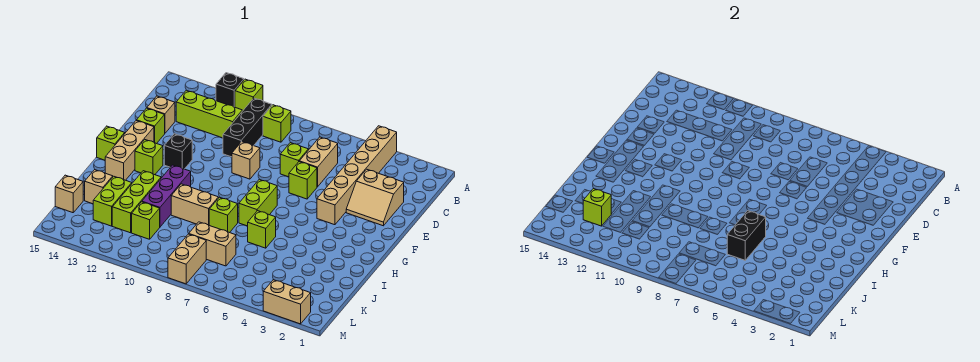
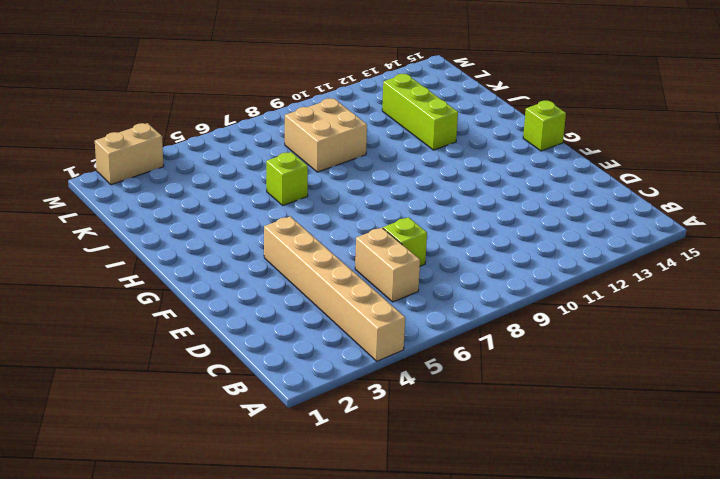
tan 2x2 brick [285,98,367,172] -> tan 1x2 brick [189,222,236,266]
none -> lime 1x1 brick [235,79,263,111]
none -> black 1x1 brick [216,73,244,107]
none -> lime 1x1 brick [263,105,291,142]
none -> black 1x3 brick [223,98,272,157]

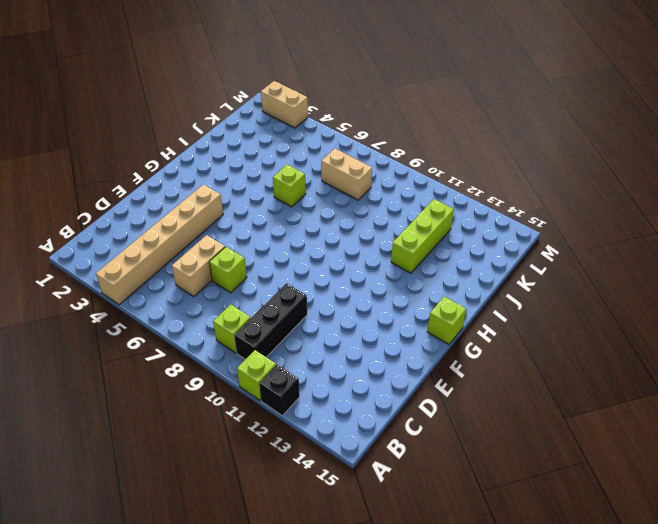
none -> lime 1x3 brick [176,90,242,138]
none -> tan 2x2 slope [346,169,404,226]
none -> tan 1x1 brick [147,96,175,133]
none -> lime 1x1 brick [289,162,317,199]

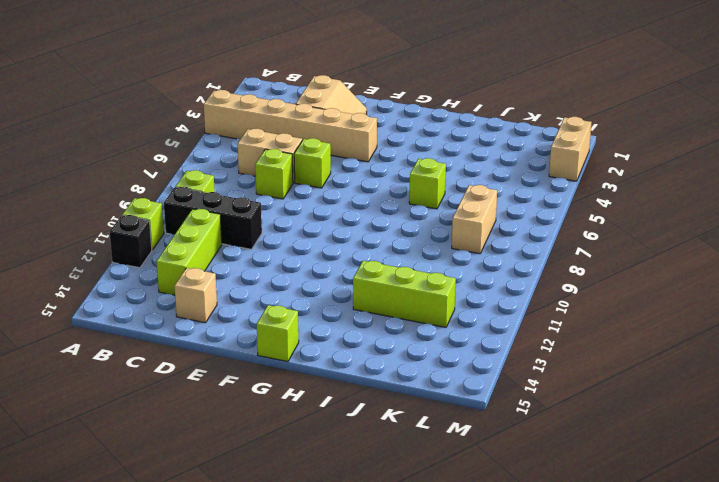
none -> tan 1x1 brick [232,142,260,179]
none -> lime 1x1 brick [136,108,165,144]
none -> black 1x1 brick [164,134,192,169]
none -> tan 1x3 brick [105,121,154,180]

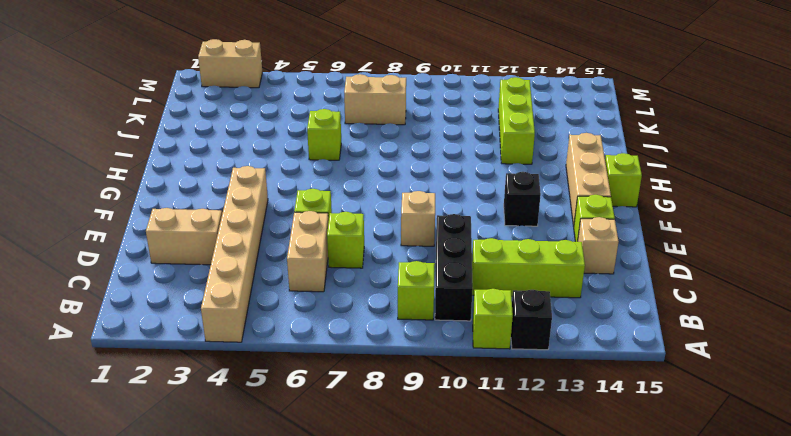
none -> lime 1x2 brick [239,179,277,226]
none -> lime 1x1 brick [135,140,163,175]
none -> purple 1x3 brick [142,165,191,227]
none -> lime 1x1 brick [209,197,238,233]

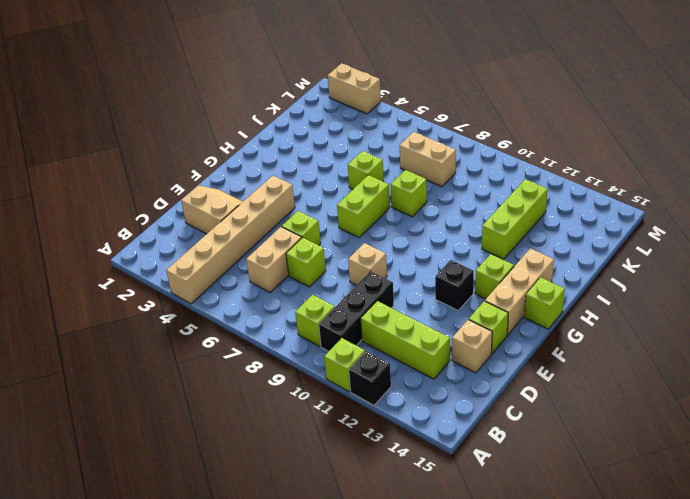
none -> purple 1x3 brick [142,165,191,227]
none -> tan 1x2 brick [171,184,218,225]
none -> lime 1x2 brick [93,176,132,226]
none -> tan 1x1 brick [85,170,113,204]

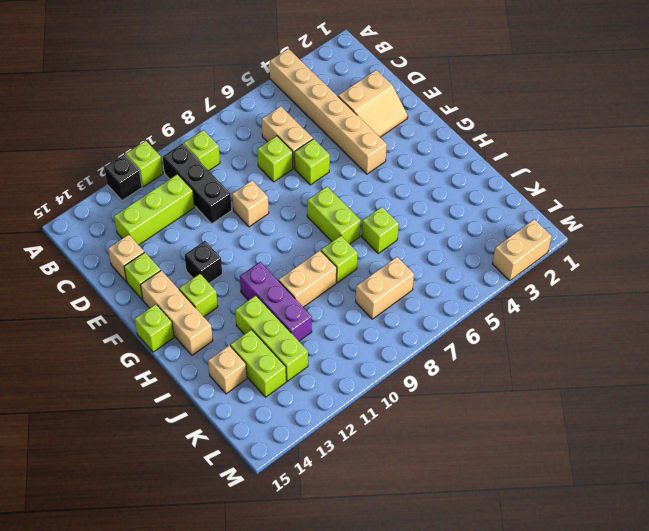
none -> lime 1x1 brick [132,202,160,239]
none -> tan 1x1 brick [55,175,83,213]
none -> tan 1x2 brick [168,234,206,284]
none -> black 1x2 brick [727,211,766,260]

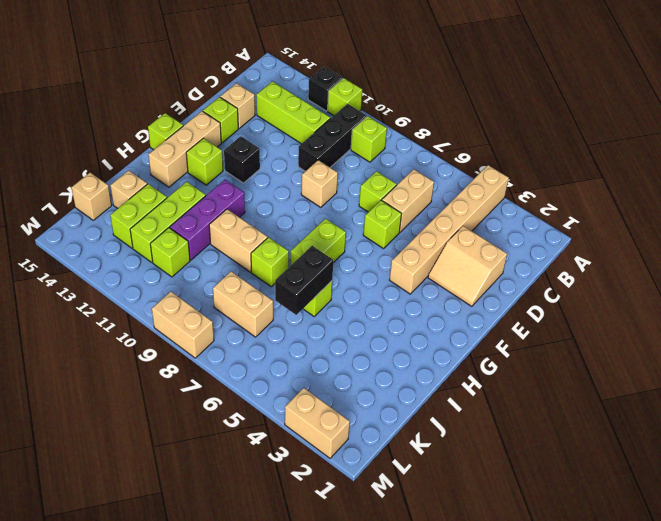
tan 1x2 brick [152,292,214,358] -> tan 1x2 brick turned to [168,234,206,284]
none -> lime 1x1 brick [583,189,611,226]

